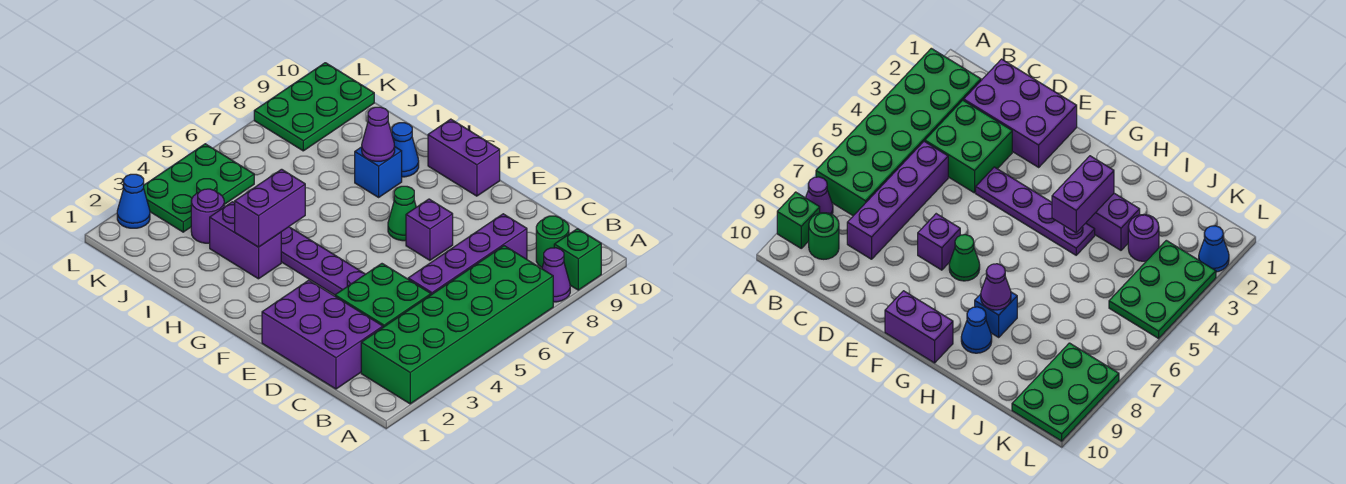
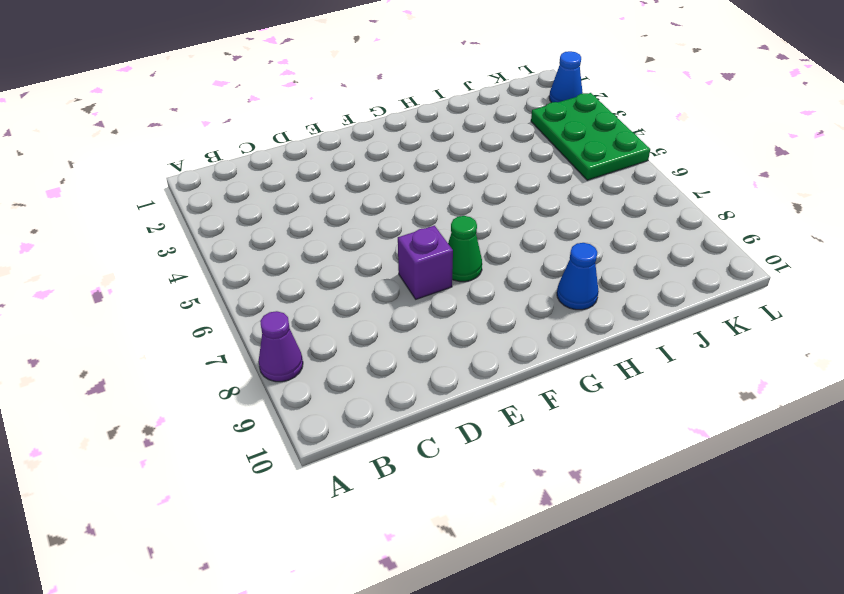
none -> green 2x6 brick [361,246,553,404]
none -> green 1x1 brick [554,229,601,290]
none -> green 1x1 round brick [536,216,569,267]

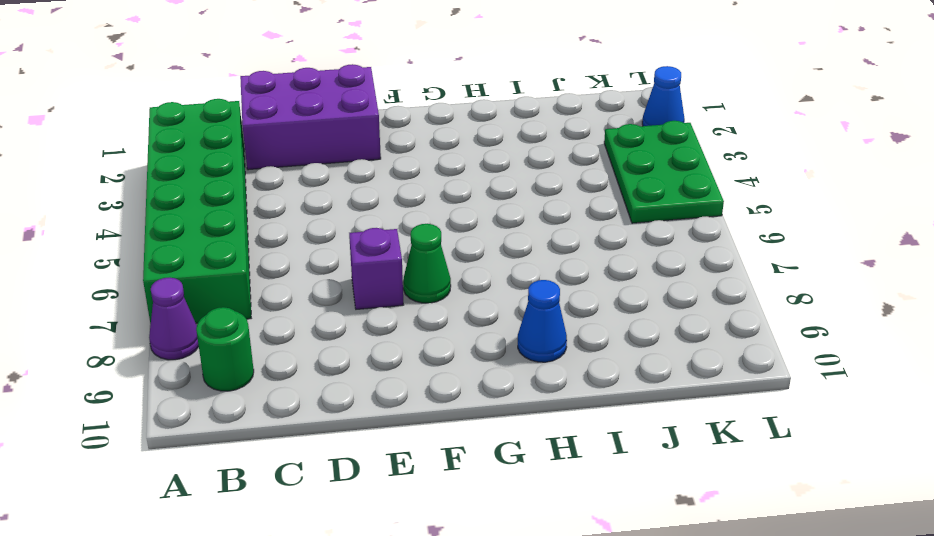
none -> green 1x1 brick [554,229,601,290]
none -> green 2x2 brick [335,264,431,327]
none -> purple 1x4 brick [408,214,527,295]

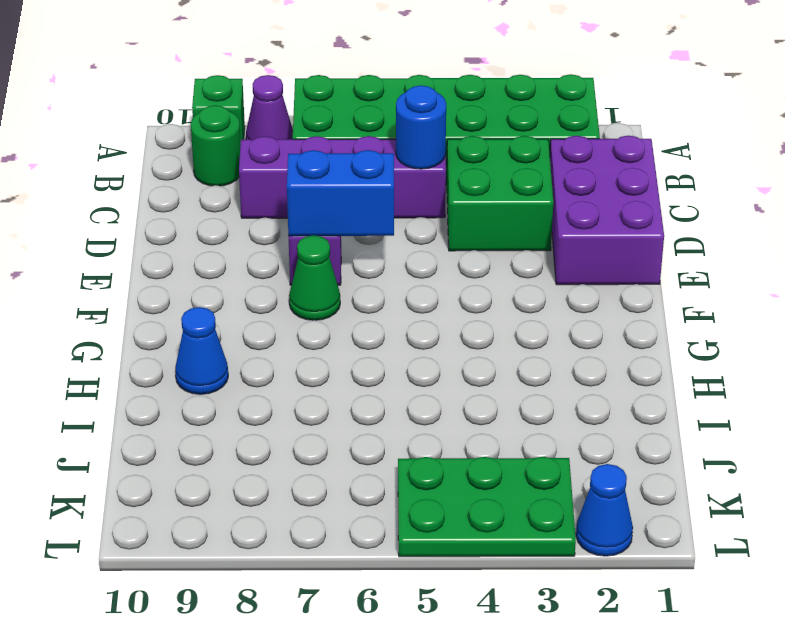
blue 1x1 round brick [396,85,446,169] -> none
blue 1x2 brick [287,150,394,236] -> none
none -> purple 1x4 plate [281,227,365,295]
none -> purple 1x2 brick [428,119,500,196]
none -> purple 1x2 brick [210,202,281,279]

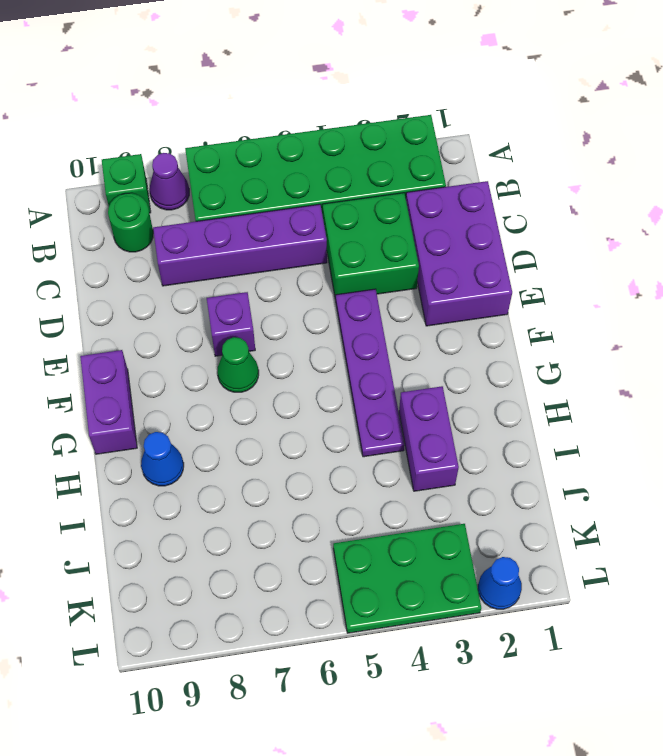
none -> blue 1x1 brick [355,147,402,197]
none -> purple 1x1 round brick [191,189,224,243]
none -> green 2x3 plate [254,63,374,151]

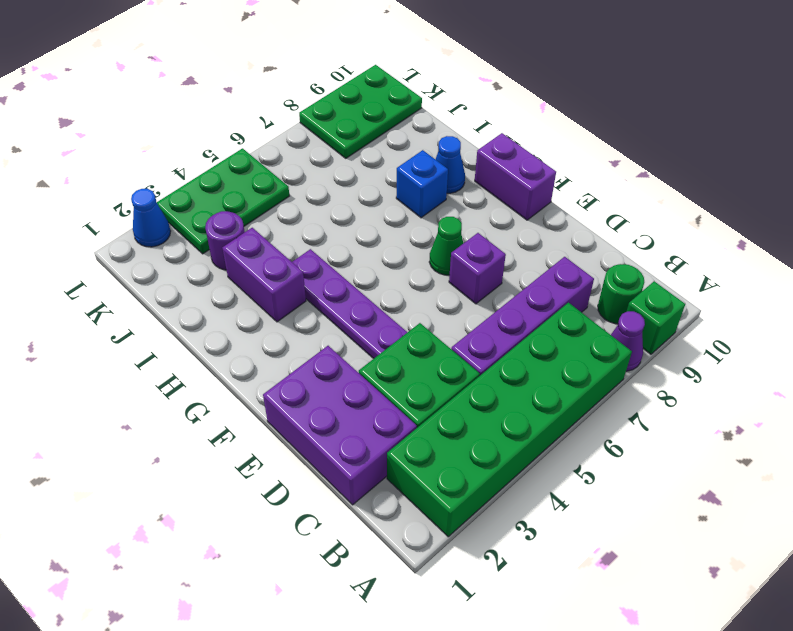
none -> purple 1x2 brick [235,169,305,247]
none -> purple 1x1 cone [362,107,395,161]

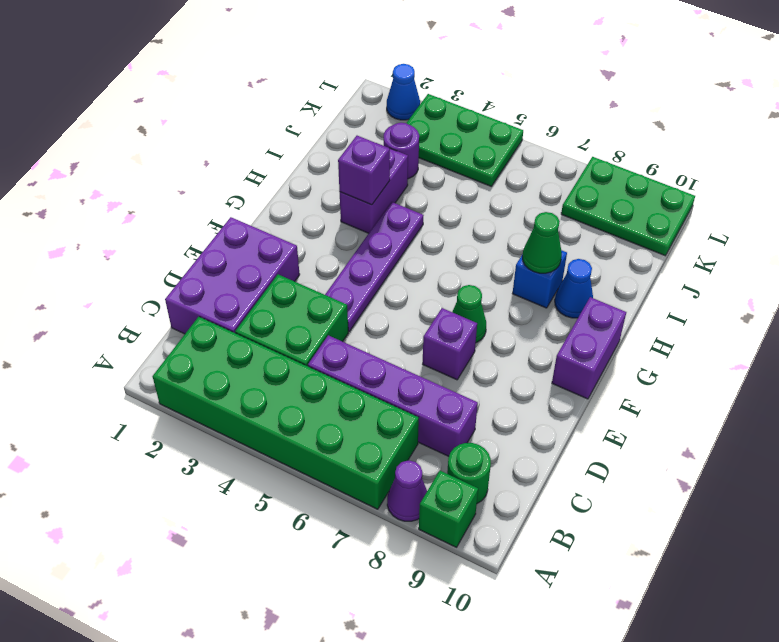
purple 1x1 brick [338,136,390,205] -> purple 1x2 brick [235,169,305,247]
green 1x1 cone [523,212,562,273] -> purple 1x1 cone [362,107,395,161]

